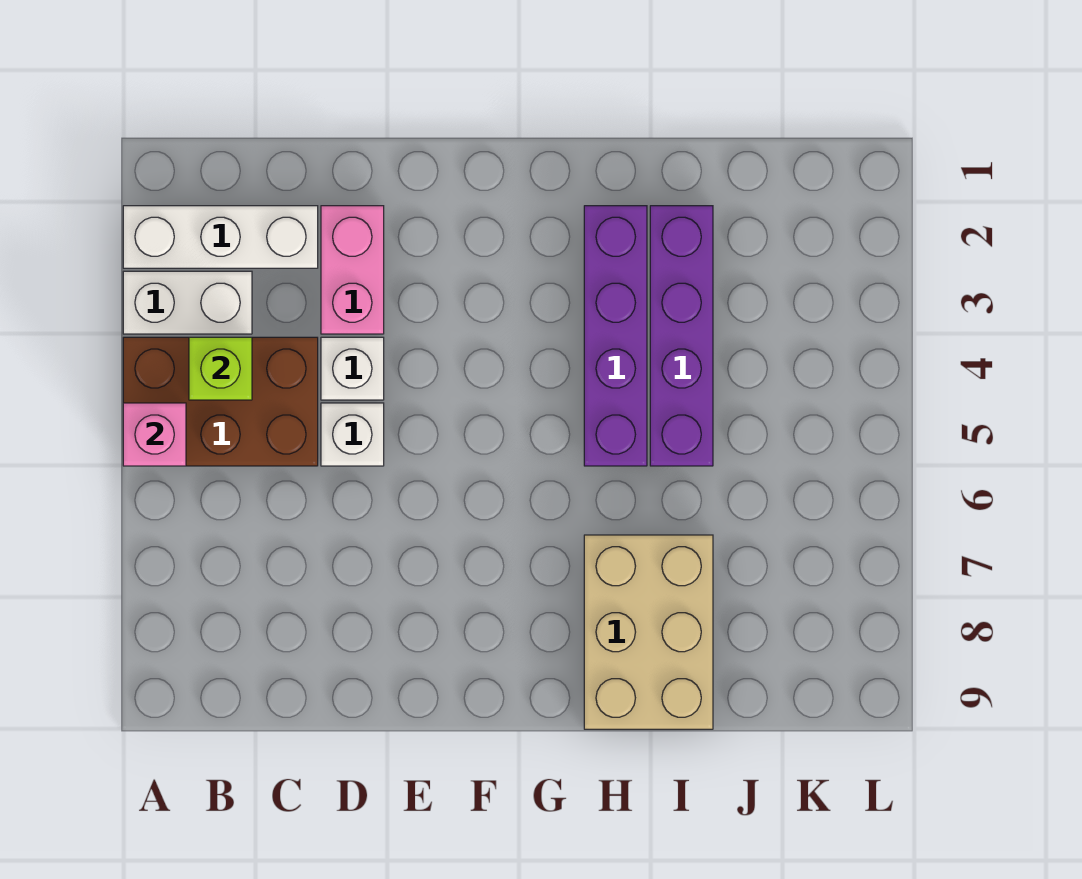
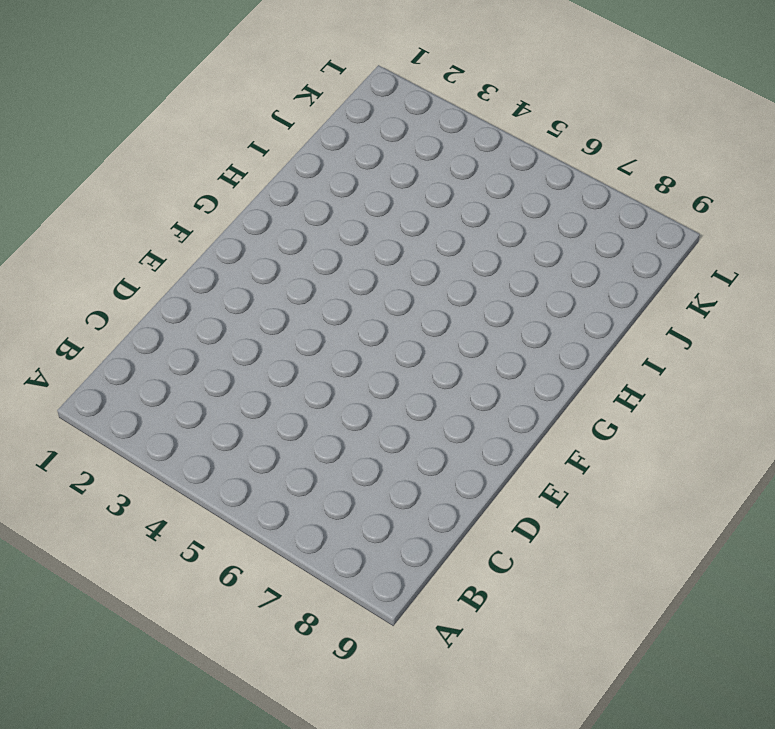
none -> white 1x3 brick [123,206,318,268]
none -> white 1x2 brick [123,271,252,334]

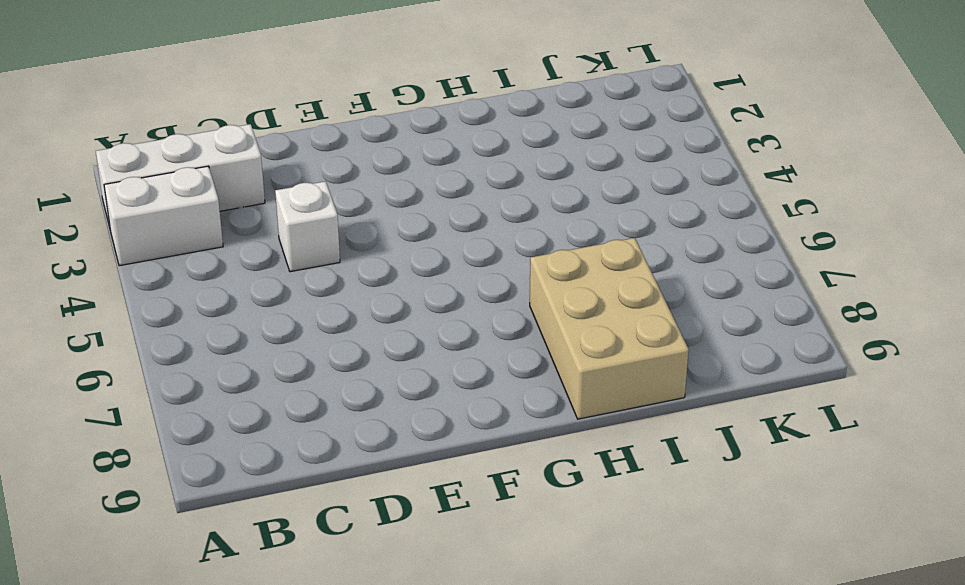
none -> brown 2x3 brick [123,337,318,466]
none -> pink 1x2 brick [321,206,384,334]

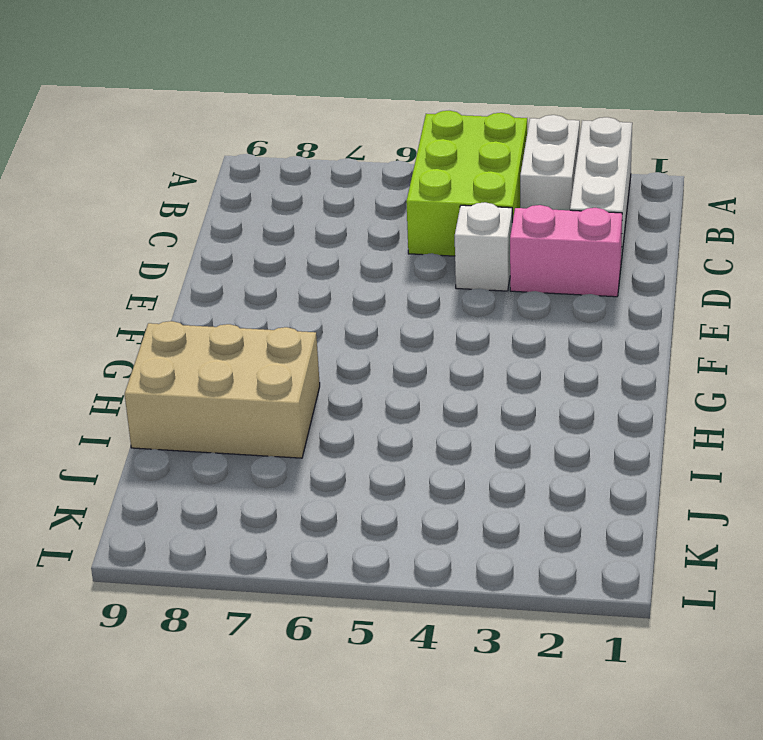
lime 2x3 brick [406,111,527,256] -> brown 2x3 brick [123,337,318,466]
none -> white 1x1 brick [321,403,384,466]
none -> purple 1x4 brick [584,206,647,466]

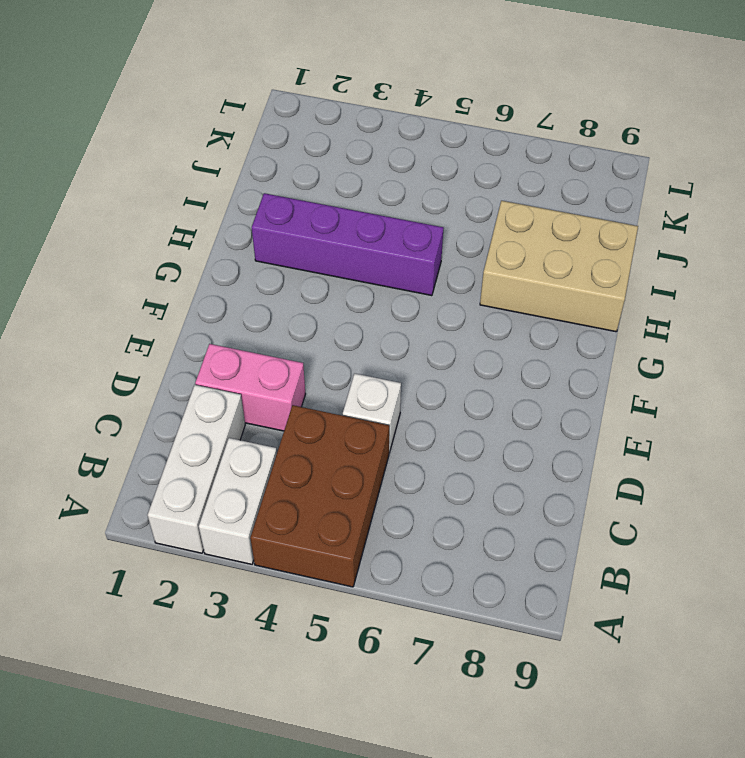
none -> white 1x1 brick [321,337,384,400]
none -> purple 1x4 brick [650,206,713,466]

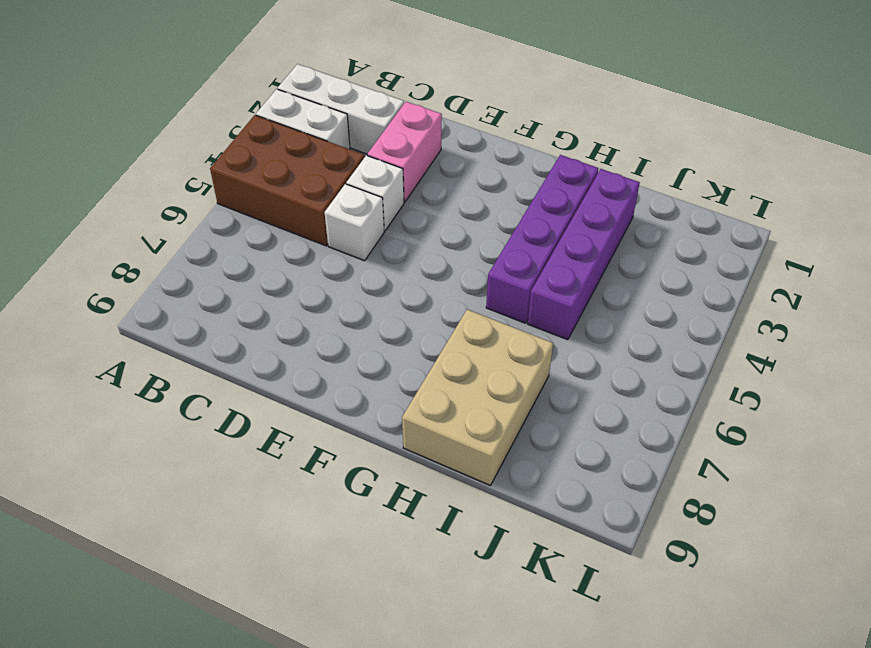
none -> pink 1x1 brick [123,403,186,466]
none -> lime 1x1 brick [189,337,252,400]

